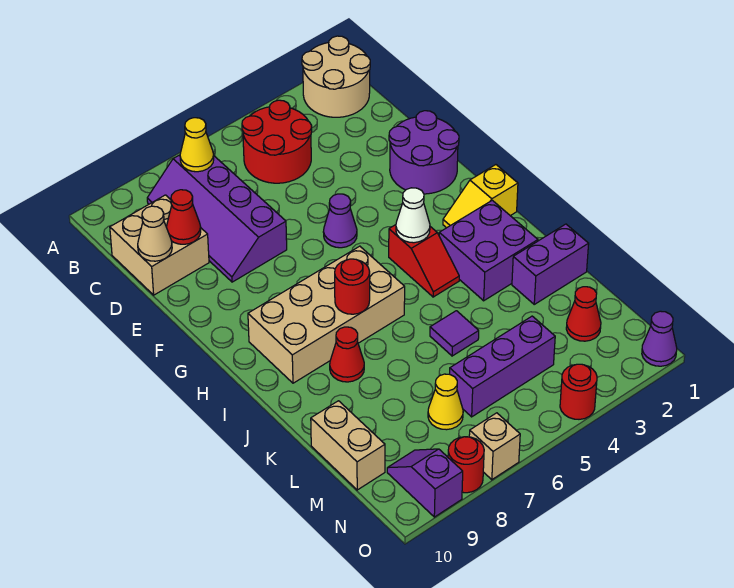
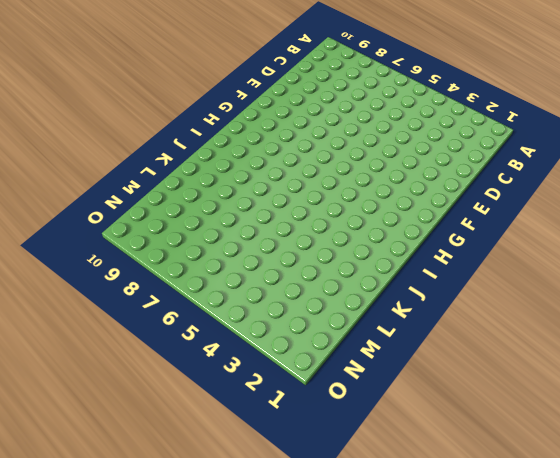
none -> tan 2x2 round brick [302,36,370,117]
none -> red 2x2 round brick [242,100,312,183]
none -> purple 2x4 slope [147,155,287,282]

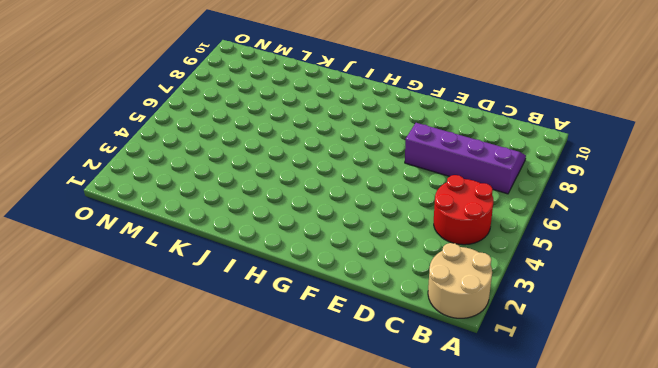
none -> tan 2x2 brick [110,195,209,295]
none -> purple 2x2 round brick [389,111,459,194]
none -> purple 1x1 cone [324,194,357,248]

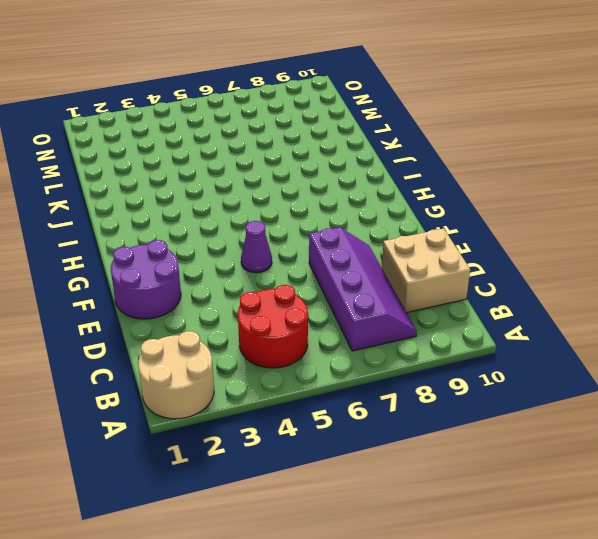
none -> yellow 1x2 slope [443,165,518,228]
none -> red 1x2 slope [389,225,459,297]
none -> tan 2x4 brick [248,246,405,383]

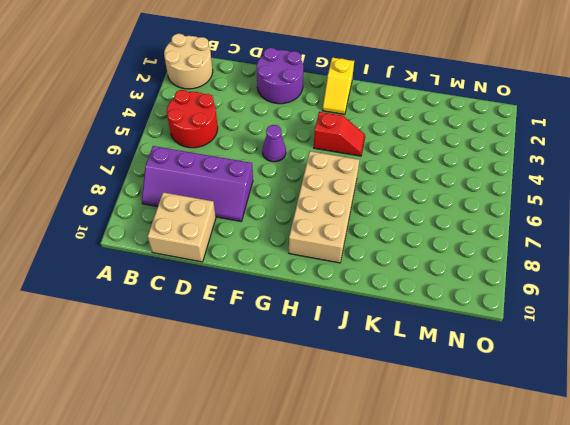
none -> purple 2x2 brick [439,200,538,301]
none -> red 1x1 cone [330,327,364,382]
none -> purple 1x2 brick [512,224,589,304]

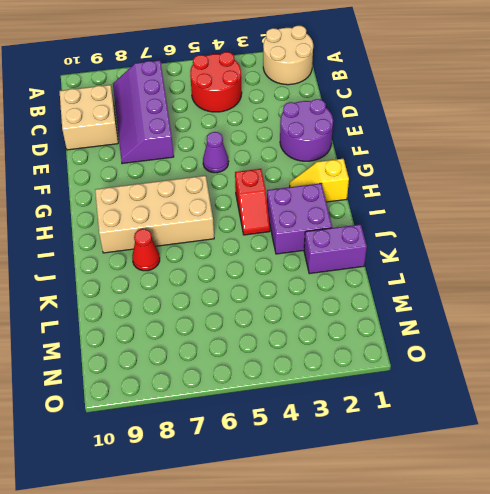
none -> purple 1x1 tile [430,311,479,356]
none -> tan 1x2 brick [311,401,385,490]
none -> red 1x1 cone [566,287,601,341]

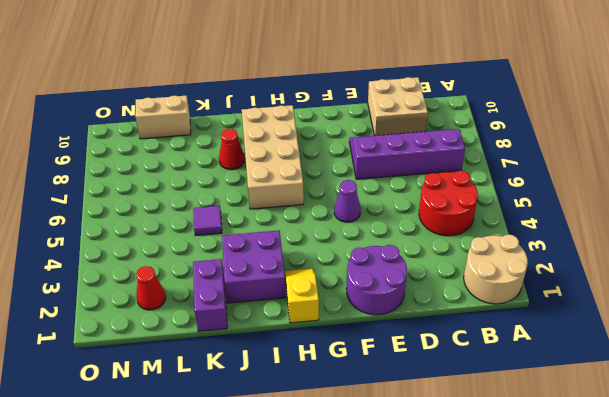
none -> red 1x2 slope [389,225,459,297]
none -> purple 1x3 brick [450,316,555,417]
none -> yellow 1x1 cone [428,374,463,430]

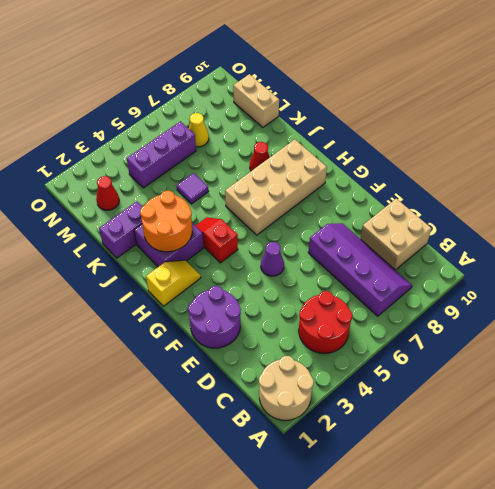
orange 2x2 round brick [140,191,192,252] -> none
none -> purple 1x2 slope [387,449,463,517]
none -> purple 1x1 cone [642,311,677,366]
none -> red 1x1 round brick [560,364,597,419]

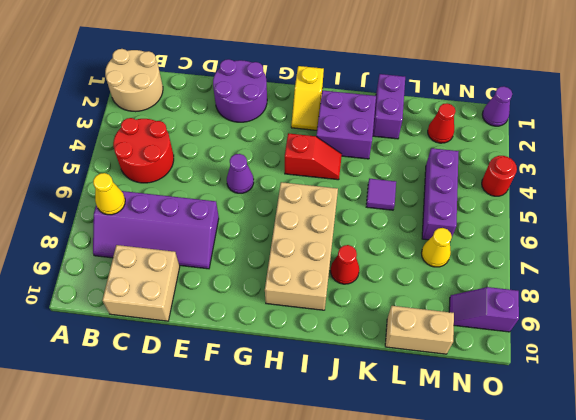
none -> tan 1x1 brick [469,413,520,480]
none -> red 1x1 round brick [448,437,484,493]
none -> red 1x1 cone [166,190,201,244]

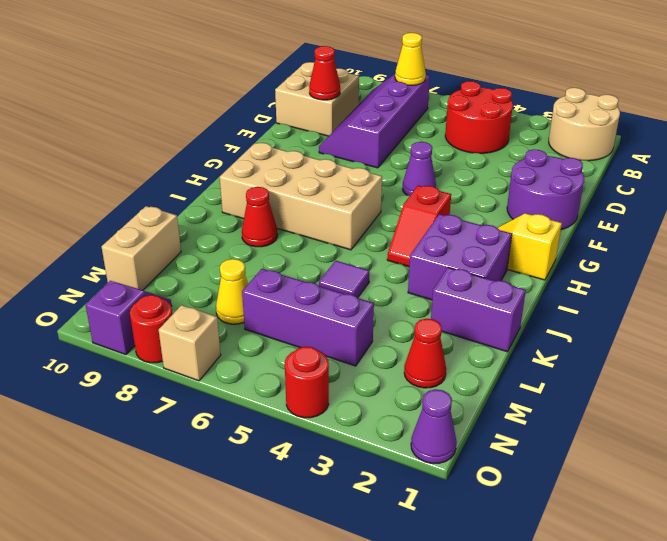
none -> tan 1x1 cone [138,206,172,261]
none -> white 1x1 cone [396,188,430,243]
none -> red 1x1 round brick [335,259,370,314]

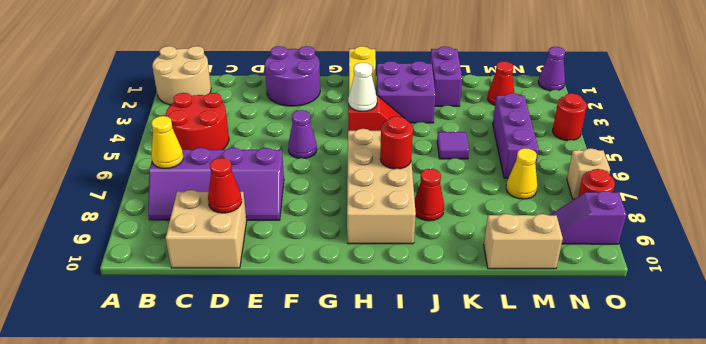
none -> tan 1x1 cone [138,206,172,261]

